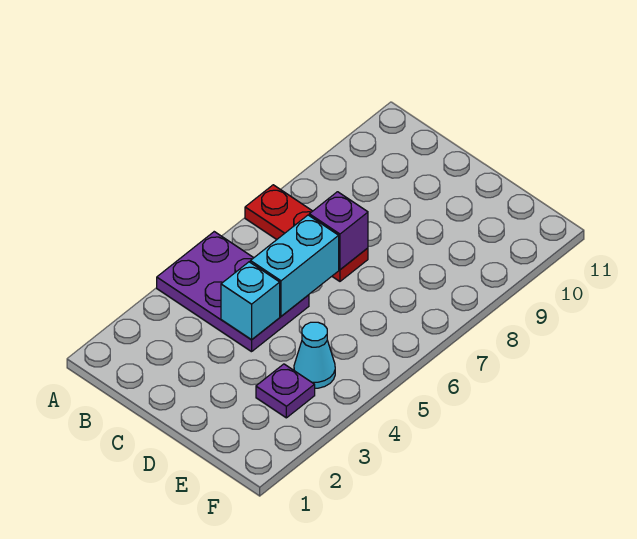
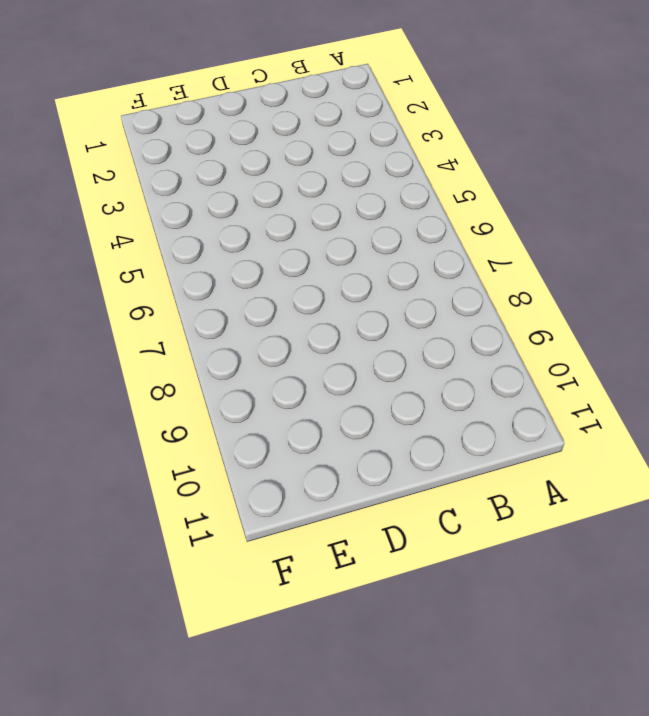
none -> purple 2x3 plate [157,232,309,352]
none -> red 1x3 plate [245,185,368,281]

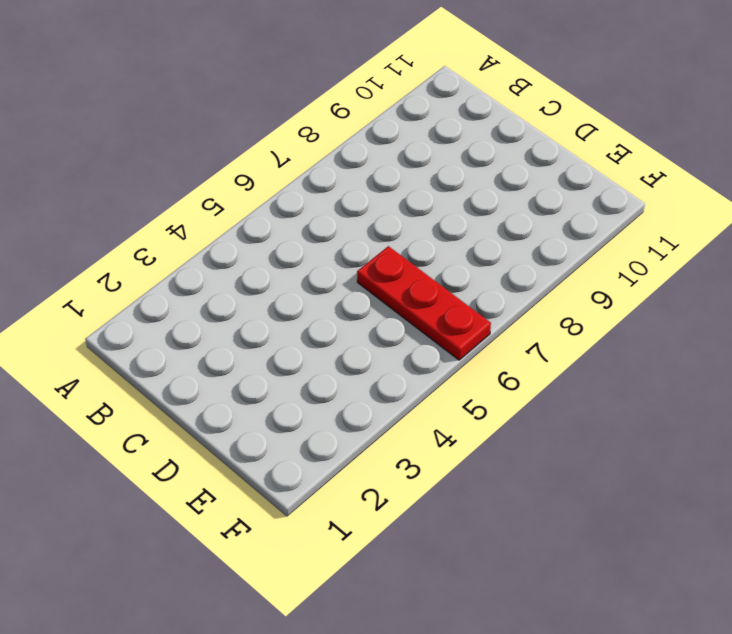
red 1x3 plate [357,246,491,360] -> red 1x3 plate moved to [245,185,368,281]
none -> purple 2x3 plate [157,232,309,352]
none -> purple 1x1 plate [256,364,315,418]

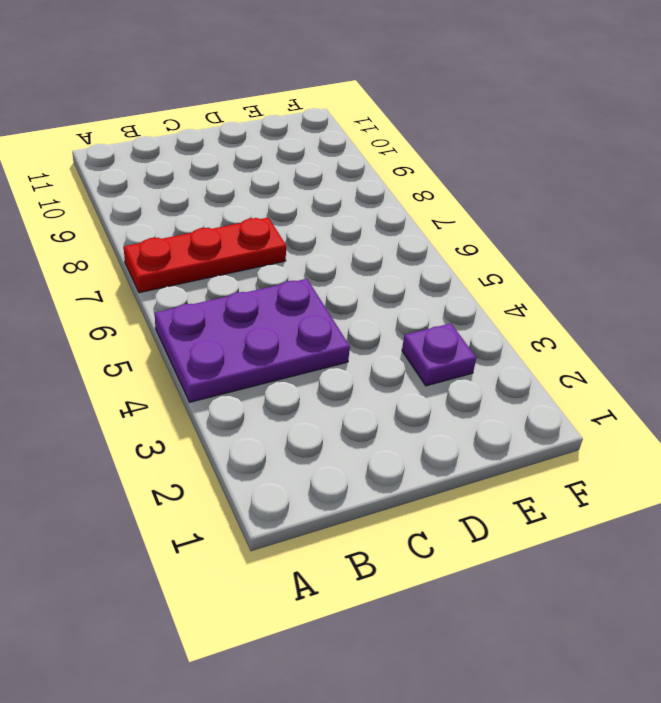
none -> cyan 1x1 cone [294,322,335,388]
none -> cyan 1x1 brick [221,262,280,340]

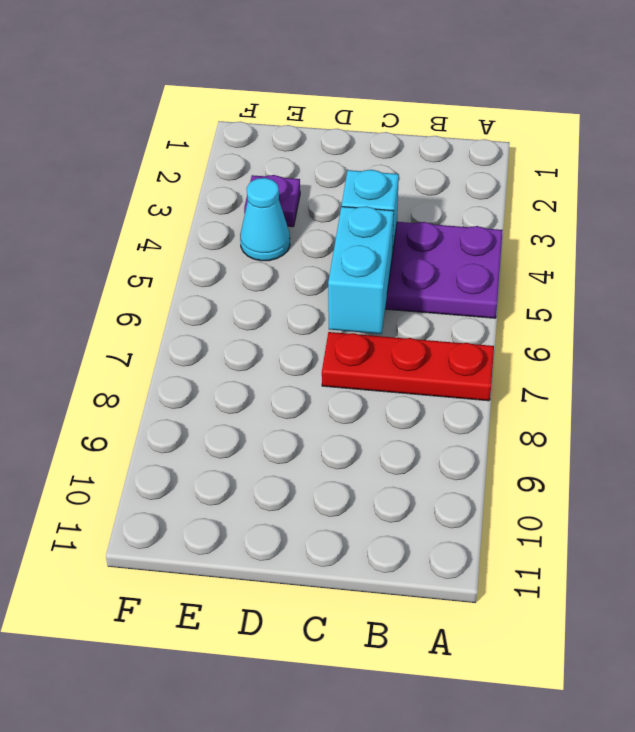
none -> purple 1x1 brick [309,192,368,270]

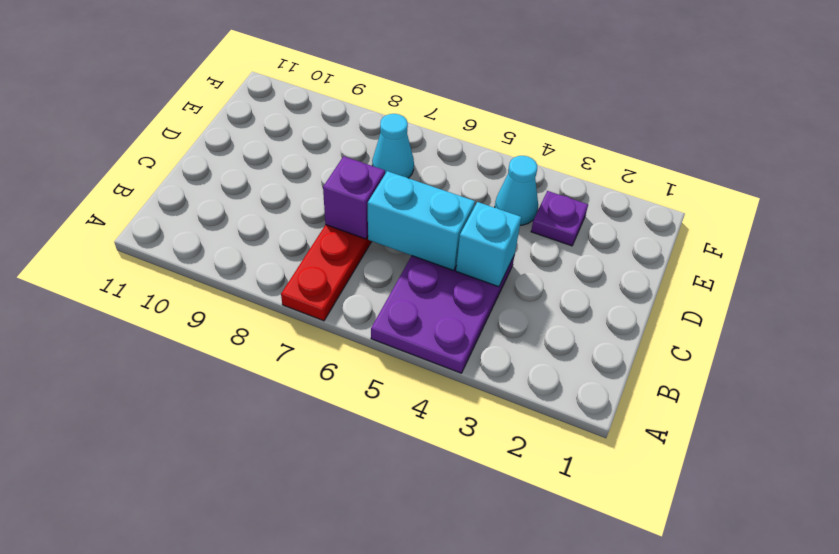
cyan 1x1 cone [372,114,414,178] -> none

